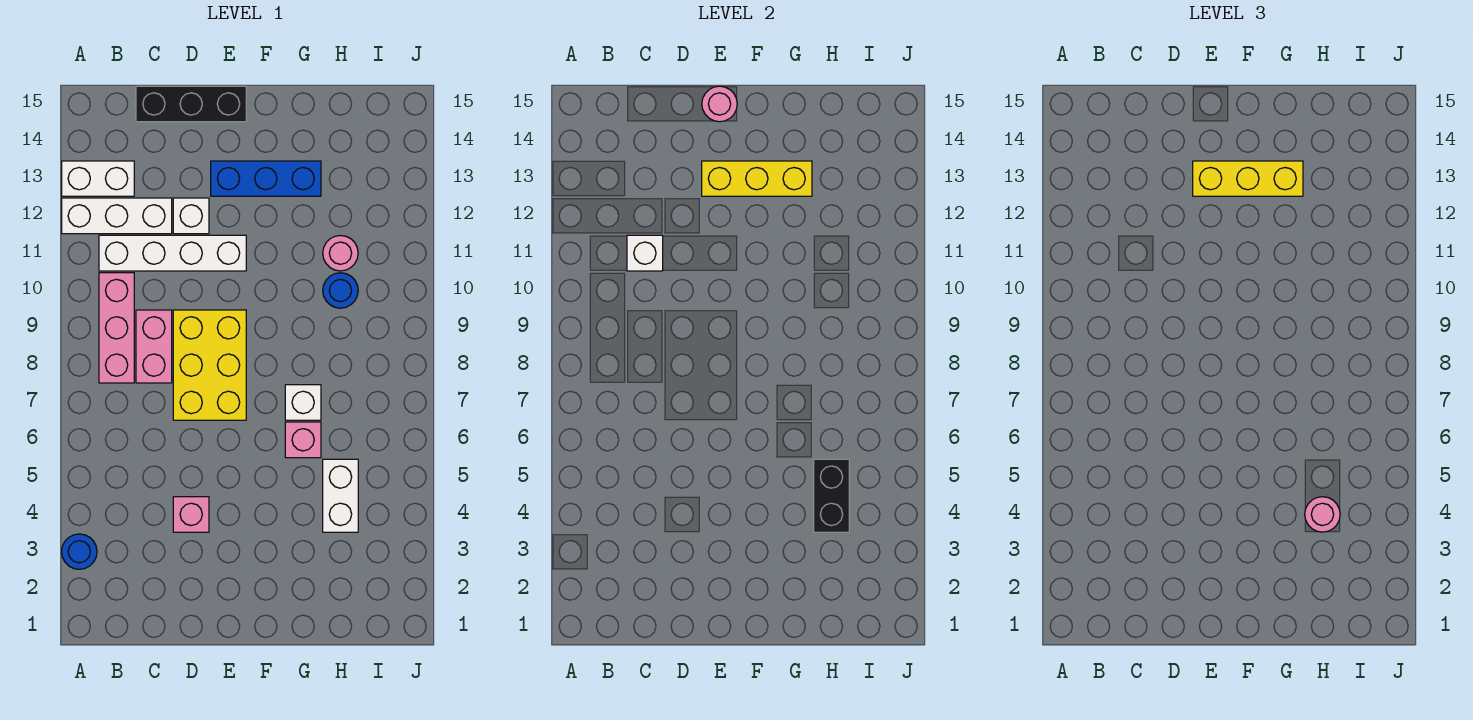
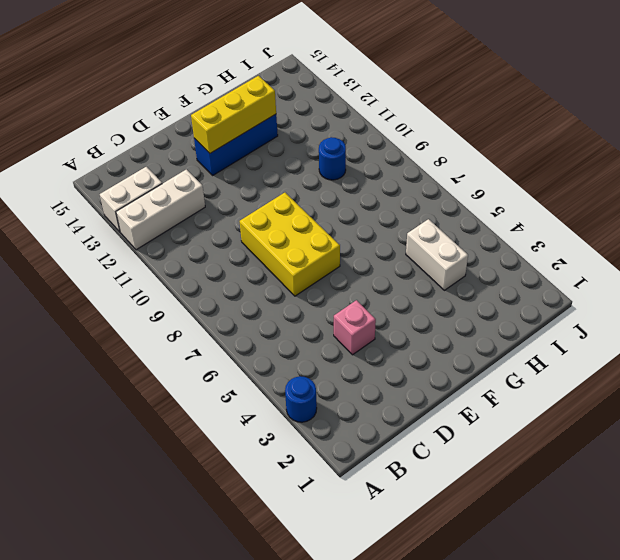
none -> pink 1x3 brick [99,273,134,383]
none -> white 1x4 brick [99,235,246,271]
none -> pink 1x2 brick [136,310,172,383]

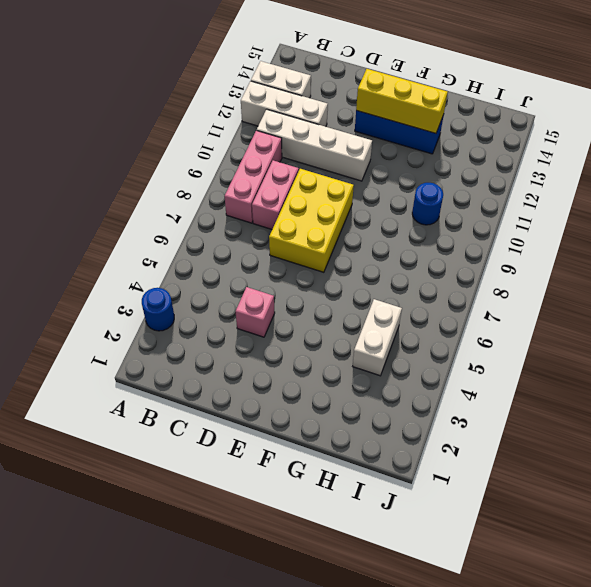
none -> black 1x3 brick [136,86,246,122]
none -> white 1x1 brick [173,198,209,234]
none -> pink 1x1 brick [285,422,321,458]

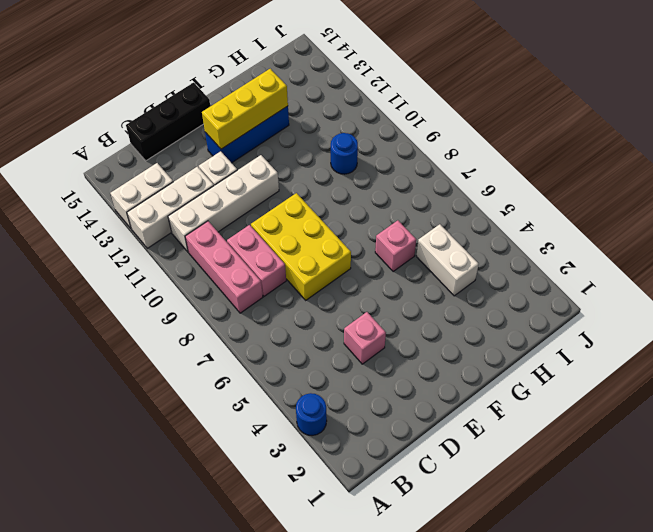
none -> white 1x1 brick [285,385,321,420]
none -> pink 1x1 round brick [323,236,358,271]
none -> white 1x1 brick [627,235,663,271]

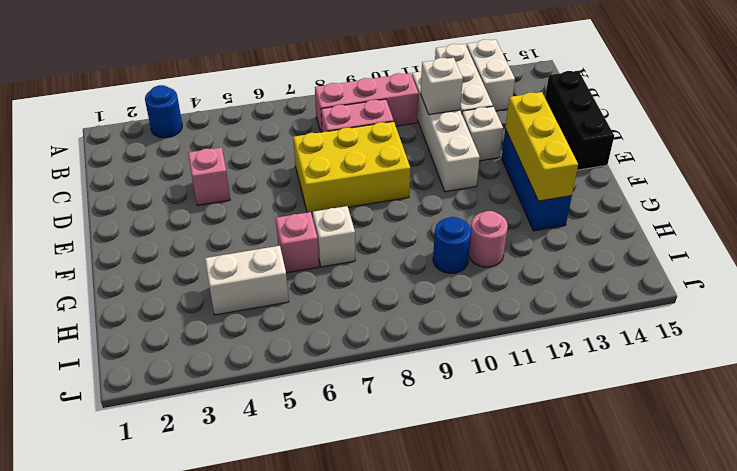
none -> pink 1x1 round brick [702,86,737,122]
none -> black 1x2 brick [814,459,849,532]
none -> yellow 1x3 brick [1193,161,1303,196]

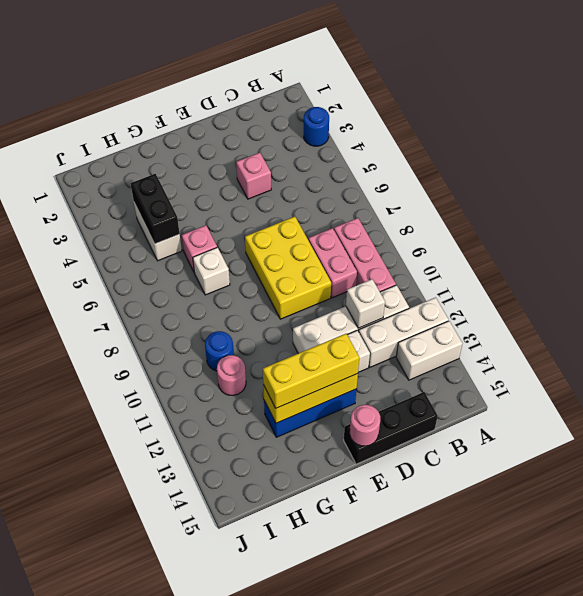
none -> pink 1x1 round brick [1305,497,1340,532]

